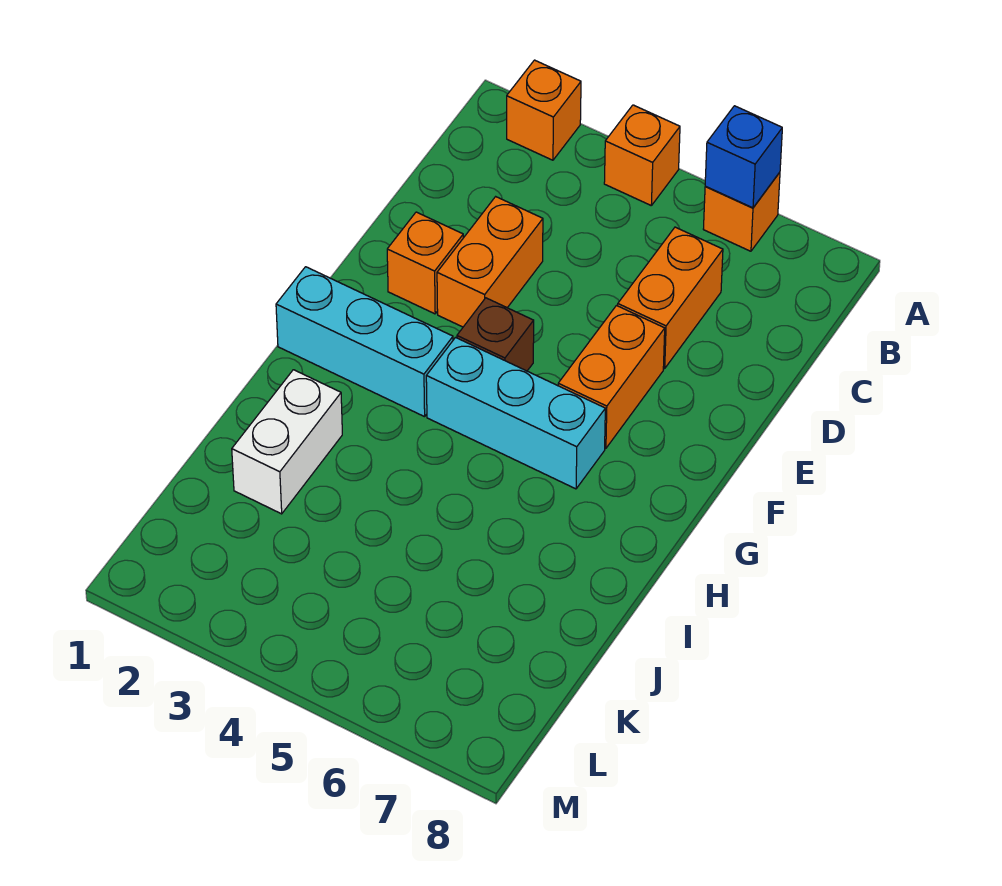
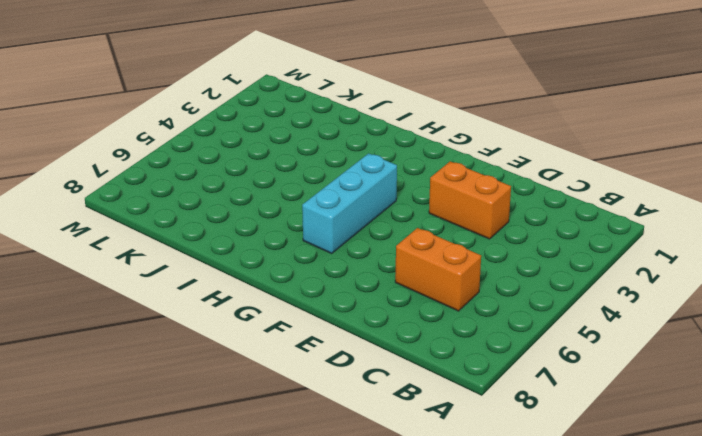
none -> orange 1x1 brick [507,60,581,160]
none -> orange 1x1 brick [604,105,680,205]
none -> orange 1x1 brick [703,172,780,251]

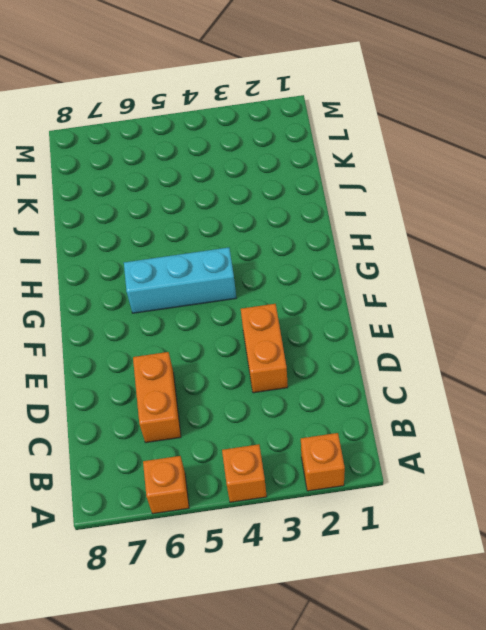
none -> orange 1x1 brick [387,212,463,314]
none -> orange 1x2 brick [558,306,665,448]
none -> brown 1x1 brick [457,298,534,371]

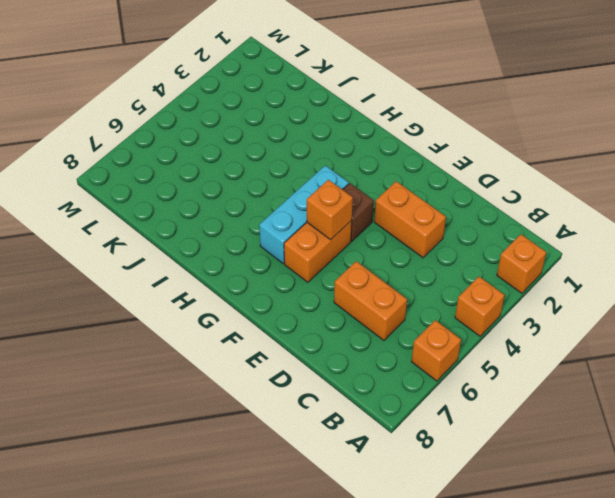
orange 1x2 brick [284,221,352,282] -> orange 1x2 brick turned to [558,306,665,448]
orange 1x1 brick [307,180,353,240] -> orange 1x1 brick moved to [387,212,463,314]
none -> cyan 1x3 brick [276,267,453,417]
none -> white 1x2 brick [232,370,342,514]
none -> blue 1x1 brick [705,106,782,208]

